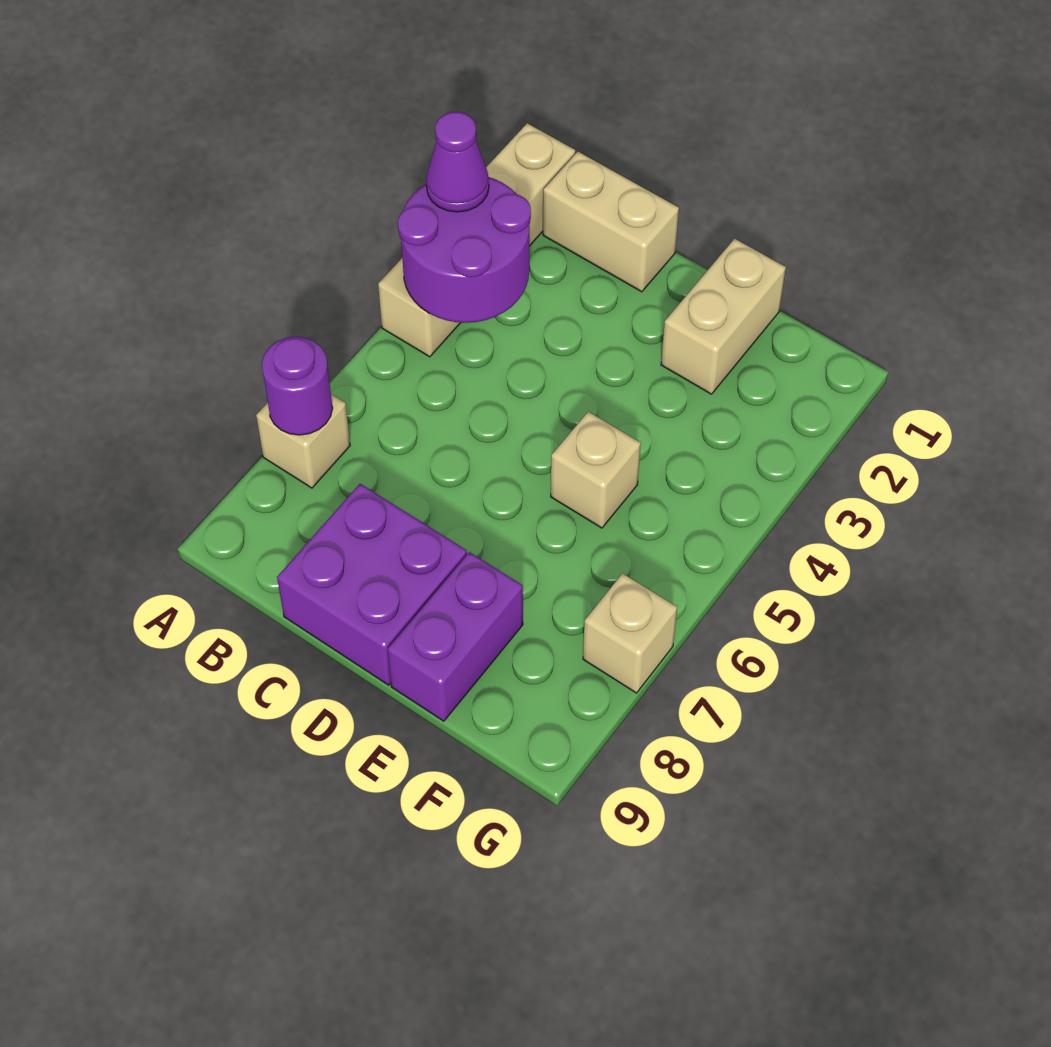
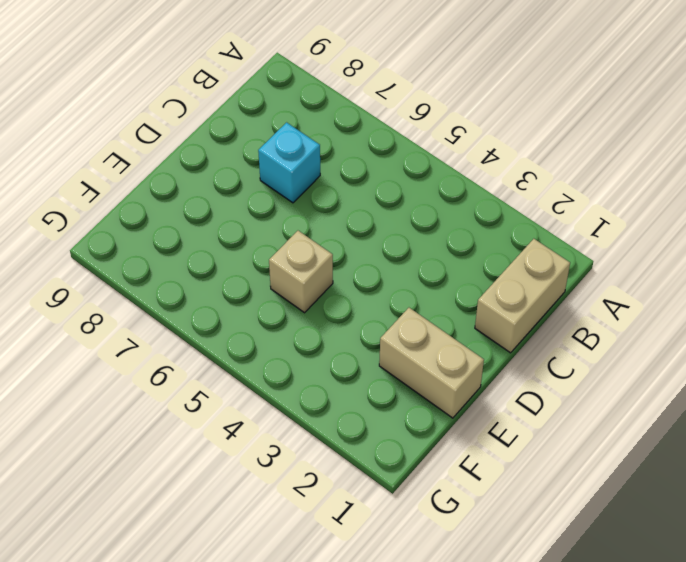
cyan 1x1 brick [258,122,320,203] -> none
none -> tan 1x4 brick [378,123,575,357]
none -> tan 1x1 brick [256,394,350,488]

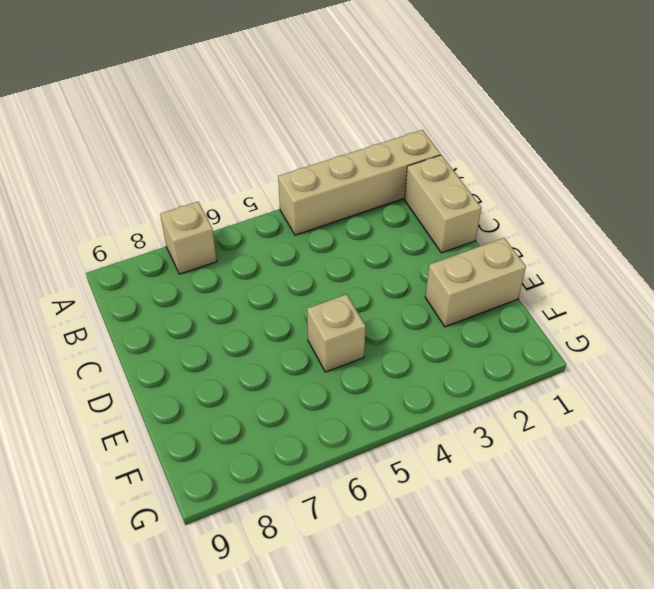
none -> purple 2x2 brick [277,484,467,685]
none -> purple 1x2 brick [388,552,523,721]

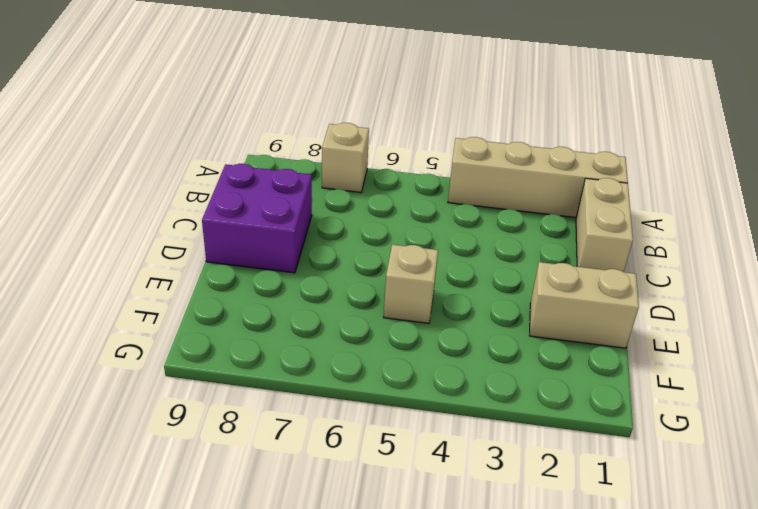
none -> purple 1x2 brick [388,552,523,721]
none -> tan 1x1 brick [583,573,677,693]

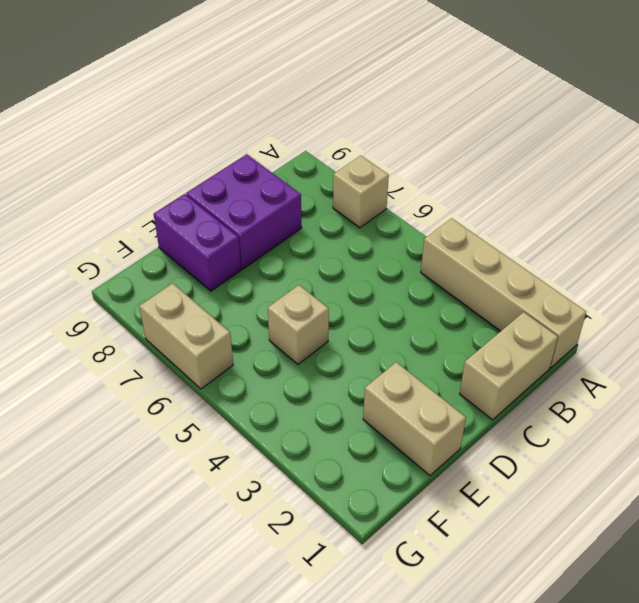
tan 1x2 brick [139,283,233,389] -> tan 1x1 brick [583,573,677,693]
none -> purple 2x2 round brick [398,177,531,323]
none -> purple 1x1 round brick [262,337,333,435]

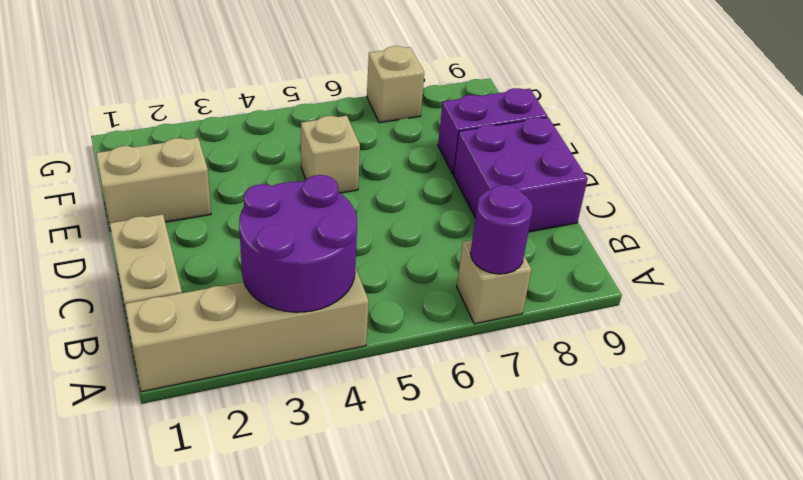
none -> purple 1x1 cone [426,112,489,212]

